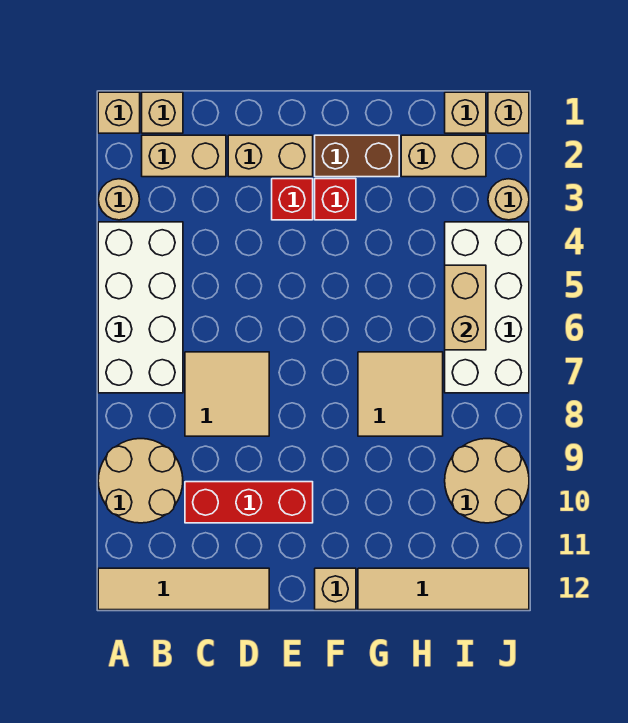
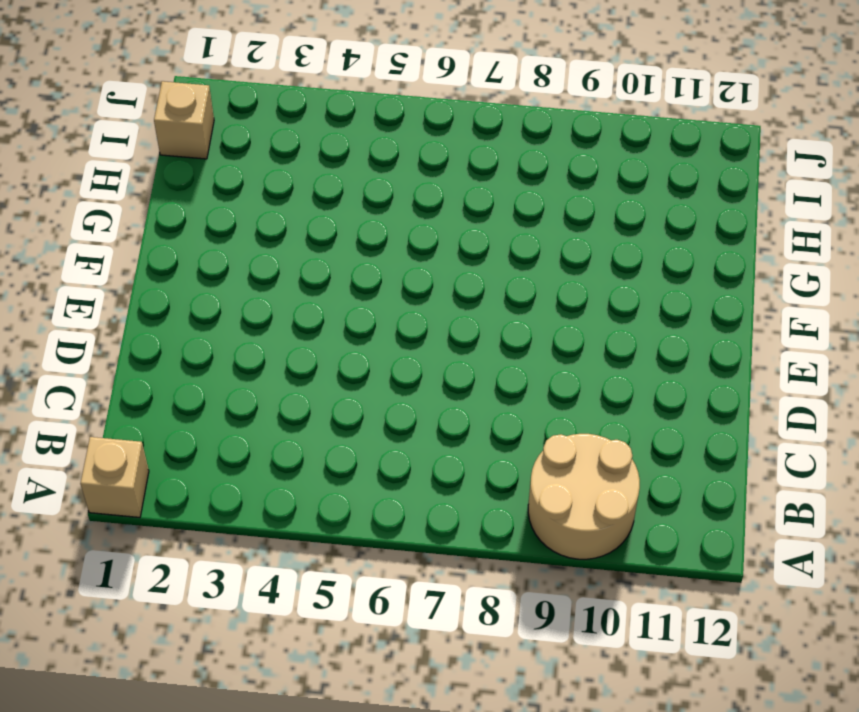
none -> tan 1x1 round brick [98,179,140,220]
none -> white 2x4 brick [98,222,183,393]
none -> tan 1x4 tile [98,568,269,610]

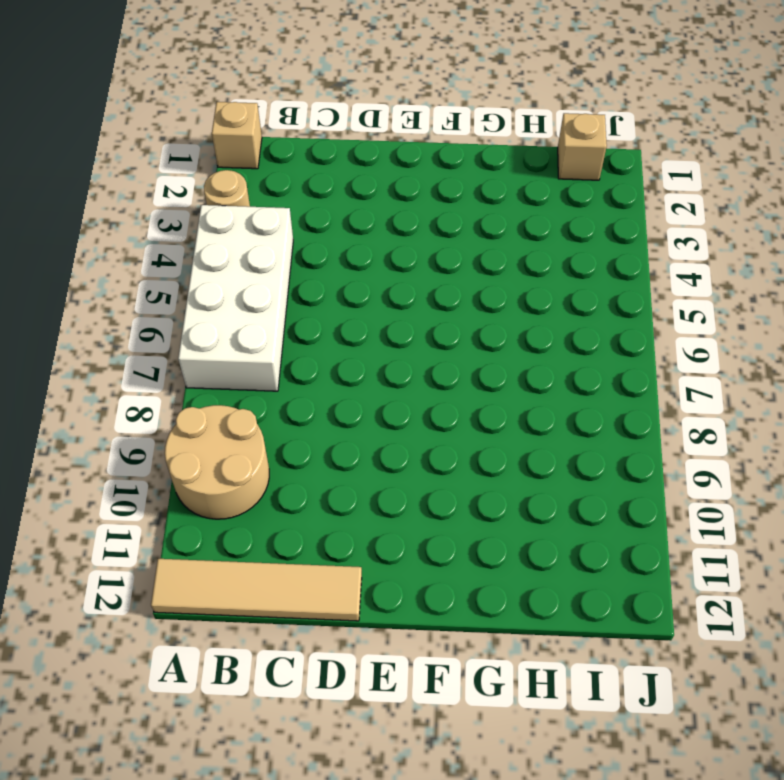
none -> tan 1x1 brick [142,92,183,133]
none -> tan 1x2 brick [142,135,226,177]
none -> tan 2x2 tile [185,352,269,436]

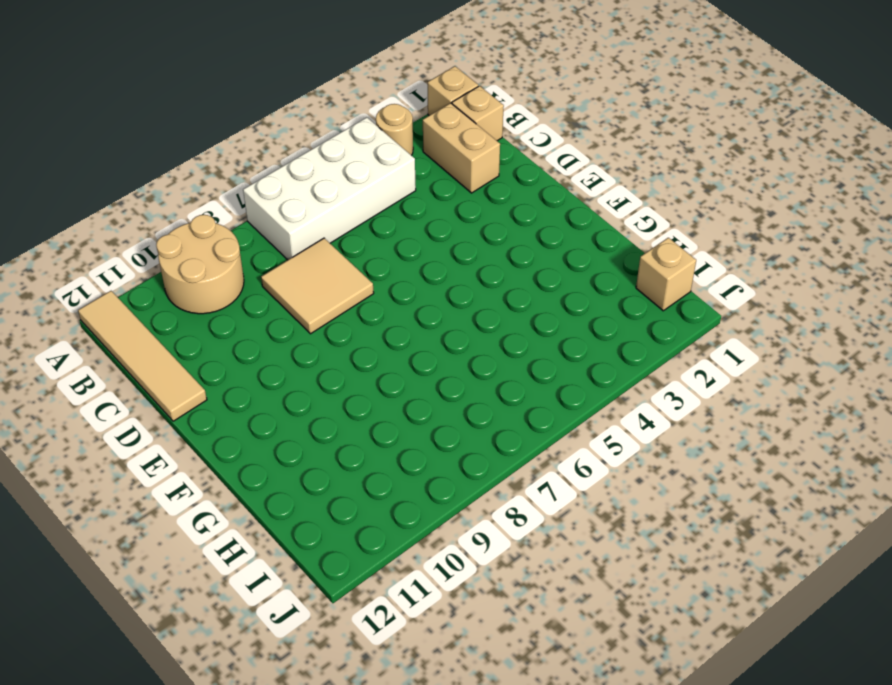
none -> red 1x3 brick [185,482,313,523]
none -> tan 1x2 brick [228,135,313,177]
none -> red 1x1 brick [272,179,313,220]

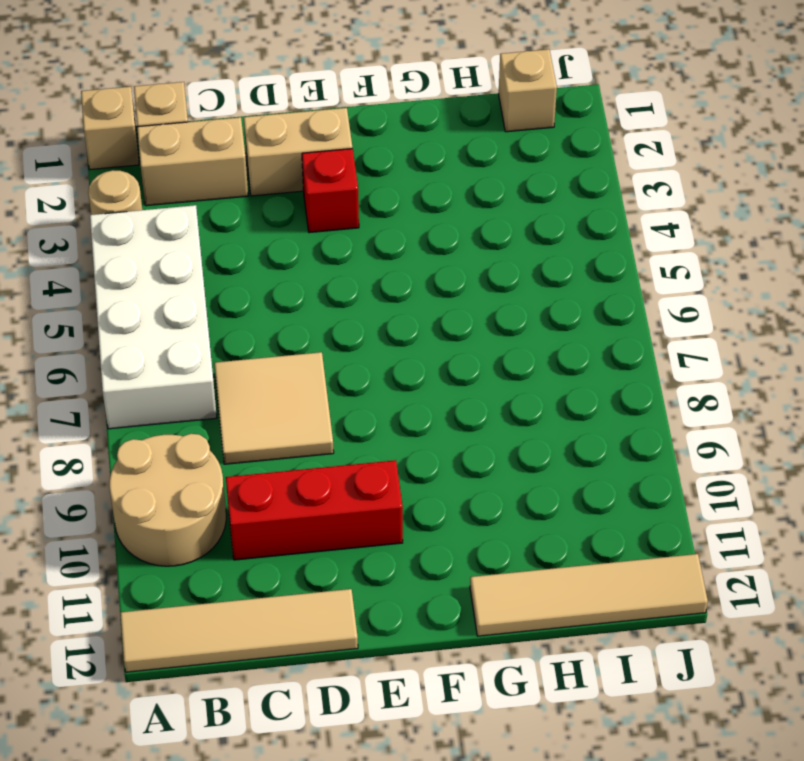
none -> brown 1x2 brick [315,135,399,177]
none -> red 1x1 brick [315,179,356,220]
none -> tan 1x1 brick [315,568,356,610]

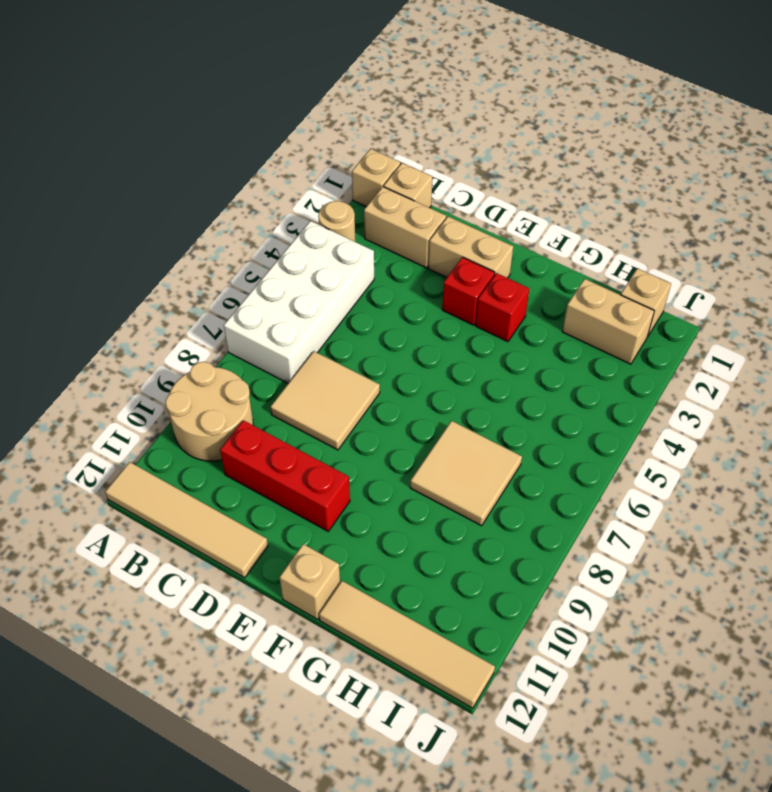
none -> brown 1x2 brick [315,135,399,177]
none -> white 2x4 brick [445,222,529,393]
none -> tan 2x2 round brick [445,439,529,523]

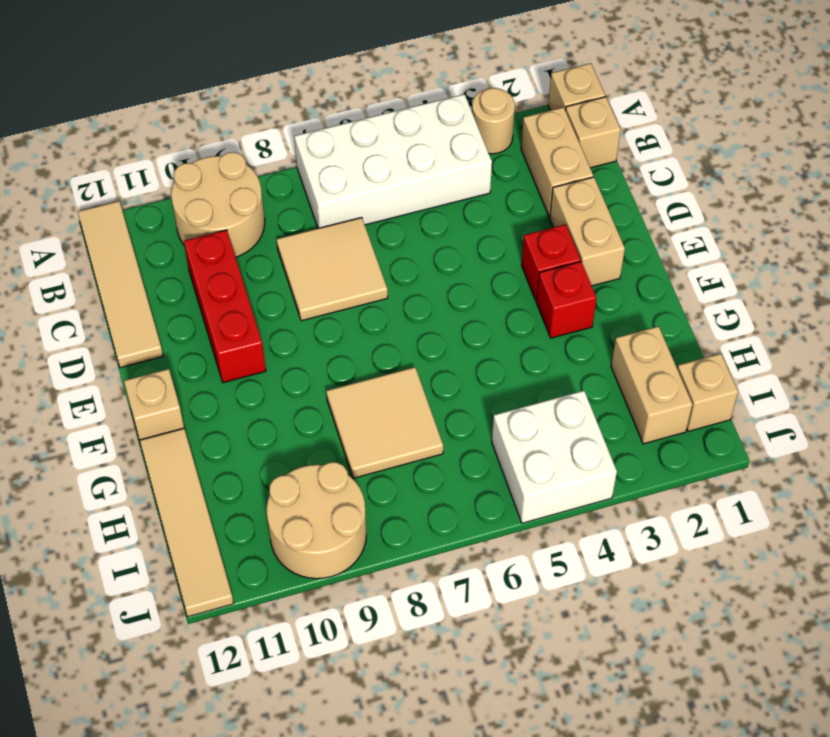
white 2x2 brick [492,391,617,523] -> white 2x4 brick [445,222,529,393]
none -> brown 1x2 brick [315,135,399,177]
none -> tan 1x1 brick [488,92,529,133]
none -> tan 1x1 round brick [488,179,529,220]

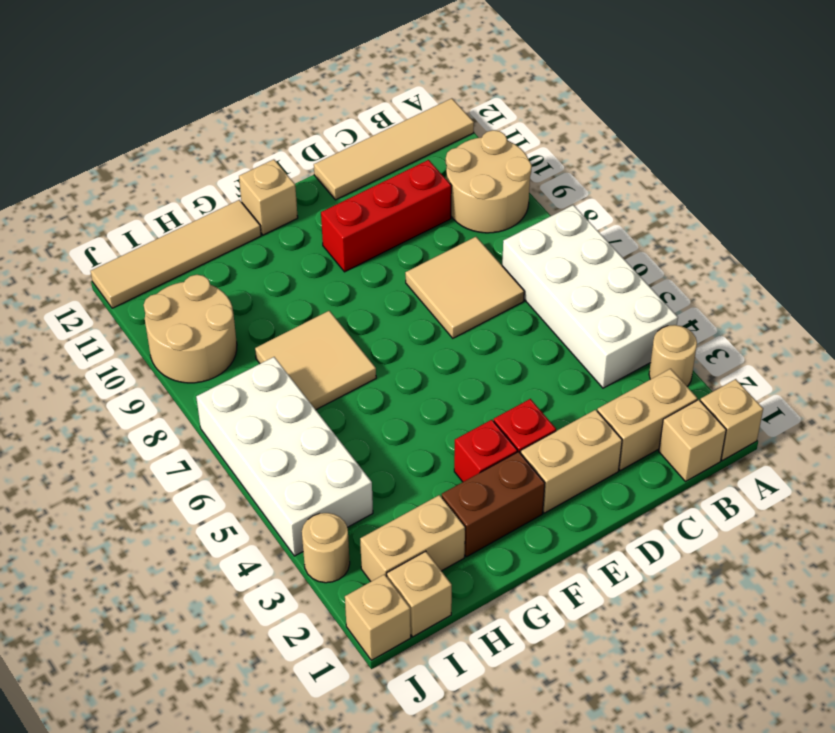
none -> tan 1x2 brick [445,265,486,350]

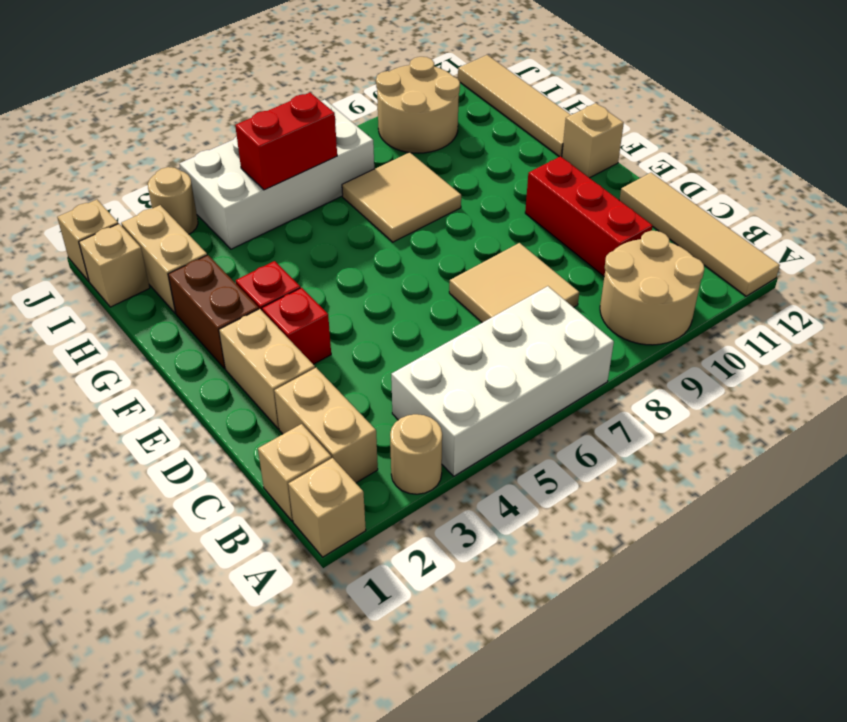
red 1x2 brick [235,93,337,190] -> tan 1x2 brick [445,265,486,350]

